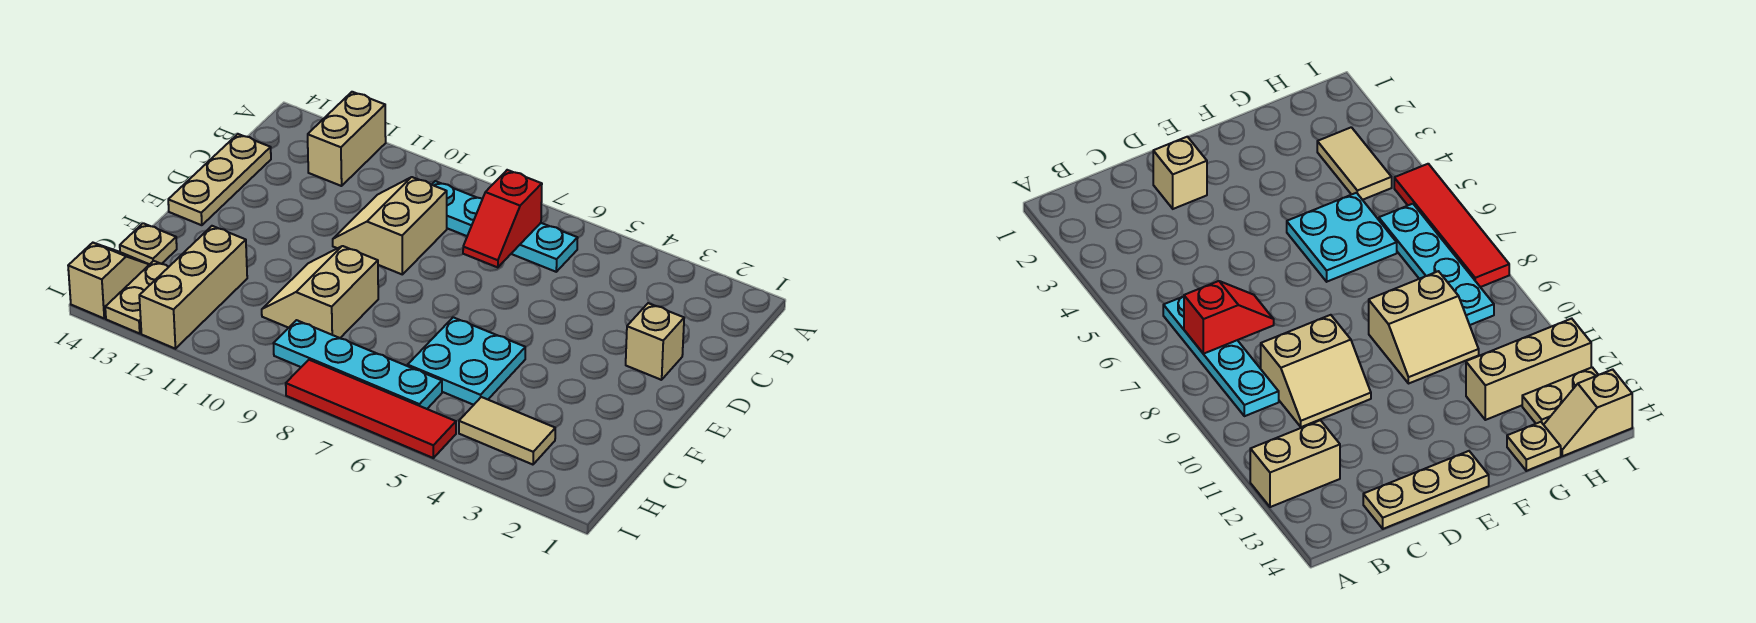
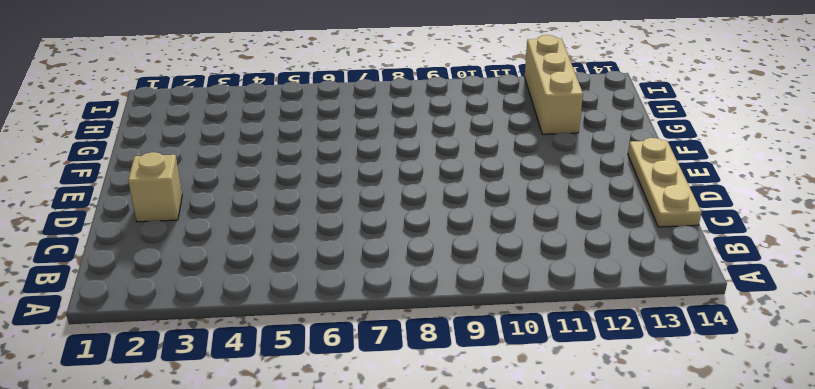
none -> tan 1x2 brick [308,92,386,186]
none -> cyan 1x4 plate [432,181,578,272]
none -> tan 2x2 slope [333,177,447,275]

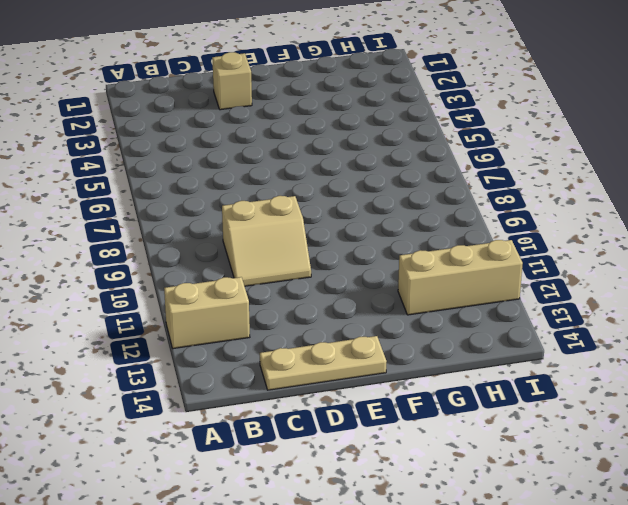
none -> cyan 1x4 plate [432,181,578,272]
none -> cyan 2x2 plate [408,317,525,405]
none -> tan 2x2 slope [262,246,378,338]

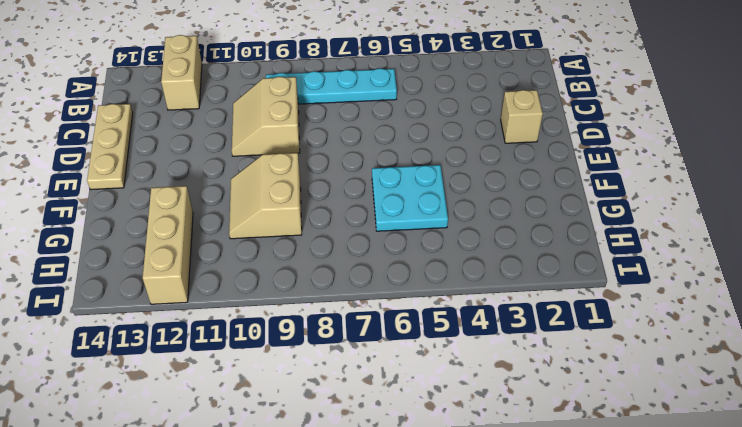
none -> tan 1x1 plate [120,223,177,264]
none -> tan 1x2 tile [459,397,555,465]
none -> cyan 1x4 plate [274,320,442,409]

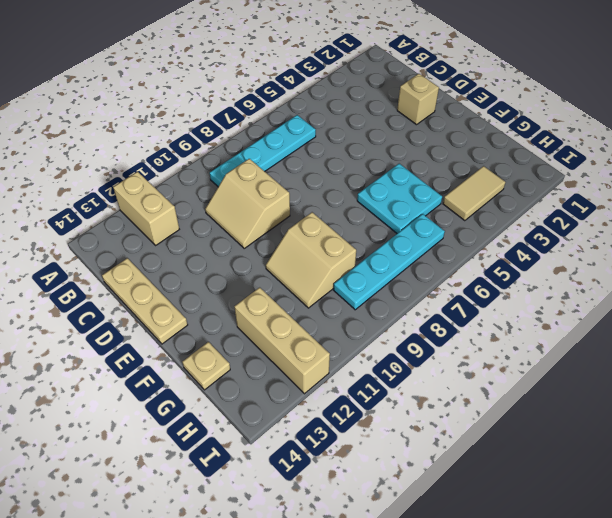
none -> tan 1x2 plate [105,261,168,333]
none -> tan 1x2 slope [68,243,149,318]
none -> red 1x4 tile [286,360,456,458]

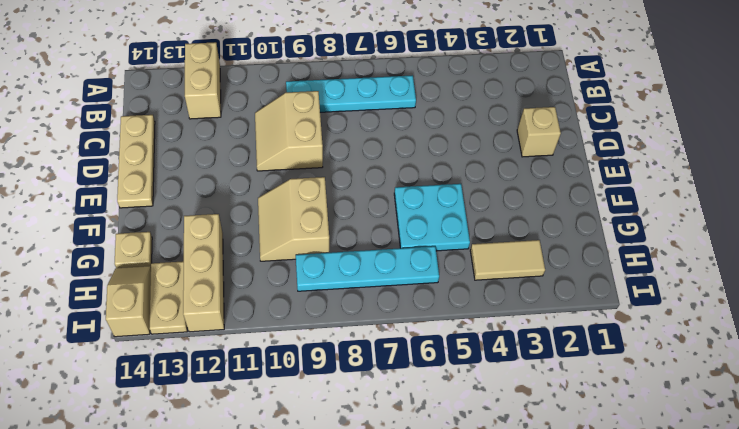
none -> red 1x4 tile [286,360,456,458]
none -> red 1x2 slope [463,170,542,267]

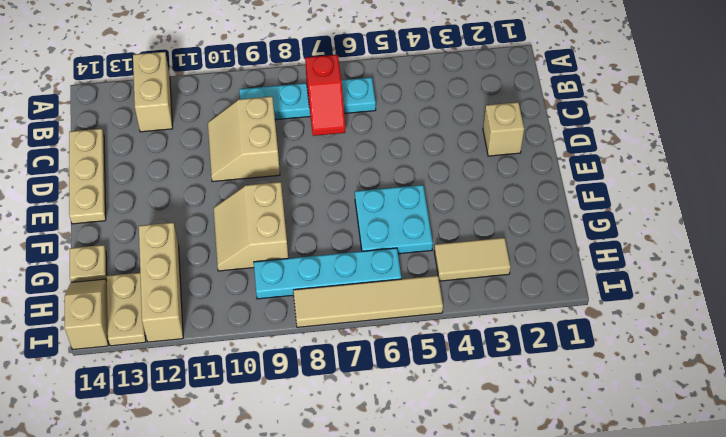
tan 1x4 tile [293,276,443,327] -> red 1x4 tile [286,360,456,458]

